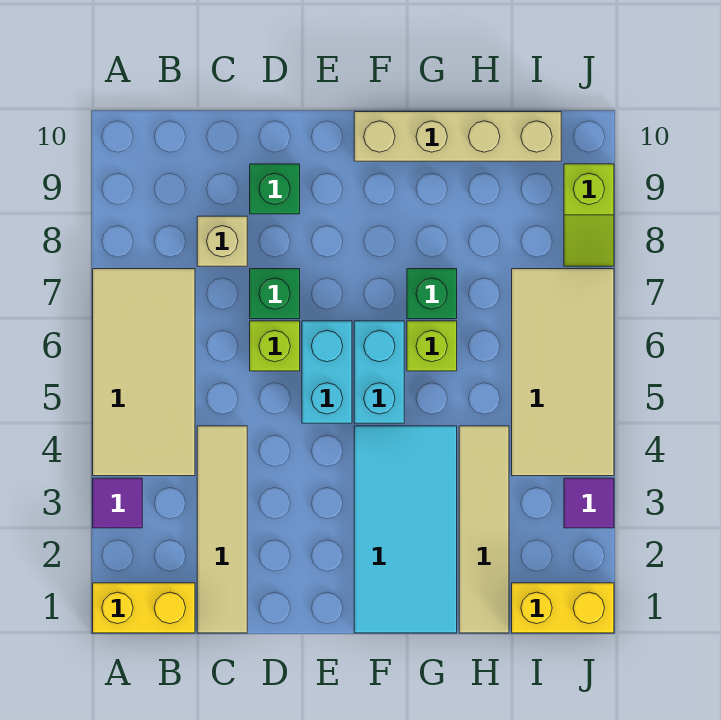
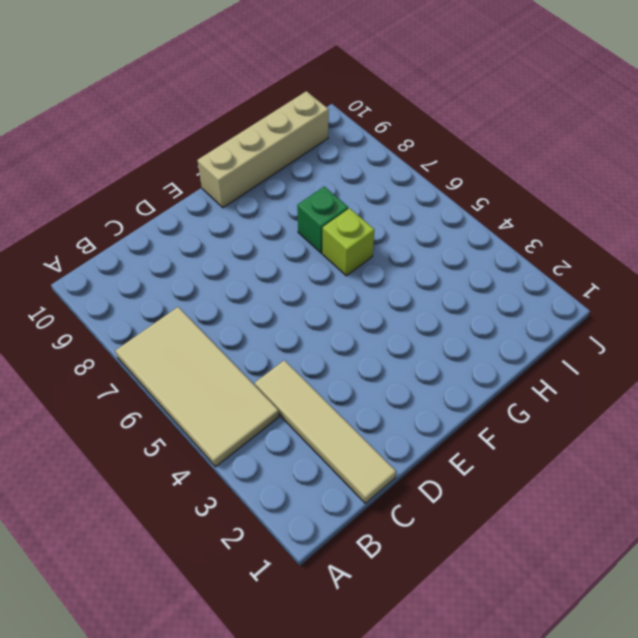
none -> yellow 1x2 brick [93,583,195,633]
none -> purple 1x1 tile [93,478,142,528]
none -> tan 1x1 brick [197,216,247,266]

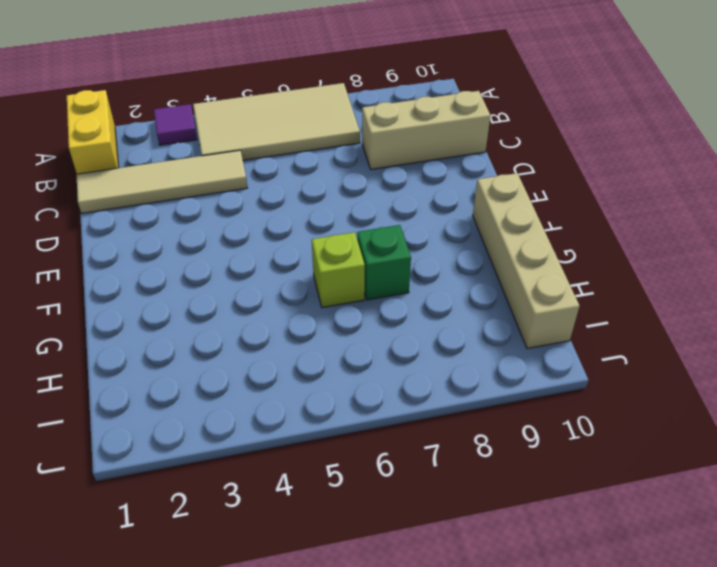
tan 1x3 brick [362,91,491,169] -> tan 1x1 brick [197,216,247,266]
none -> lime 1x1 brick [250,321,300,371]
none -> green 1x1 brick [250,269,300,319]
none -> green 1x1 brick [250,164,300,214]

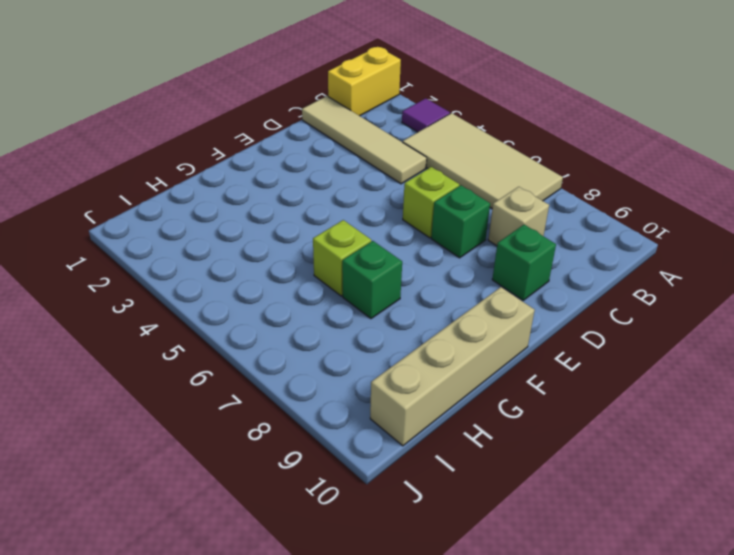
none -> cyan 1x2 brick [302,321,352,423]
none -> cyan 2x4 tile [354,426,457,633]
none -> cyan 1x2 brick [354,321,404,423]

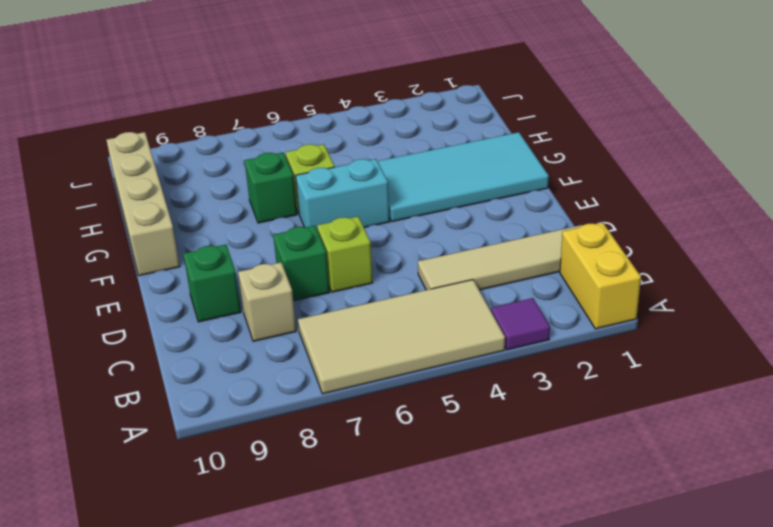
none -> cyan 1x2 brick [302,321,352,423]
none -> tan 1x4 tile [459,426,509,633]
none -> yellow 1x2 brick [512,583,614,633]

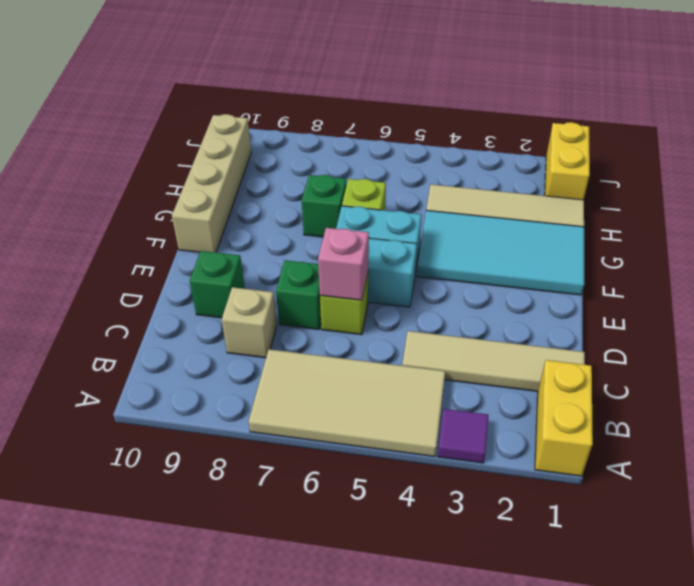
pink 1x1 brick [318,228,369,300] -> none
none -> tan 2x4 tile [512,269,614,476]
none -> purple 1x1 tile [564,478,614,528]
none -> lime 1x2 slope [564,164,614,266]

